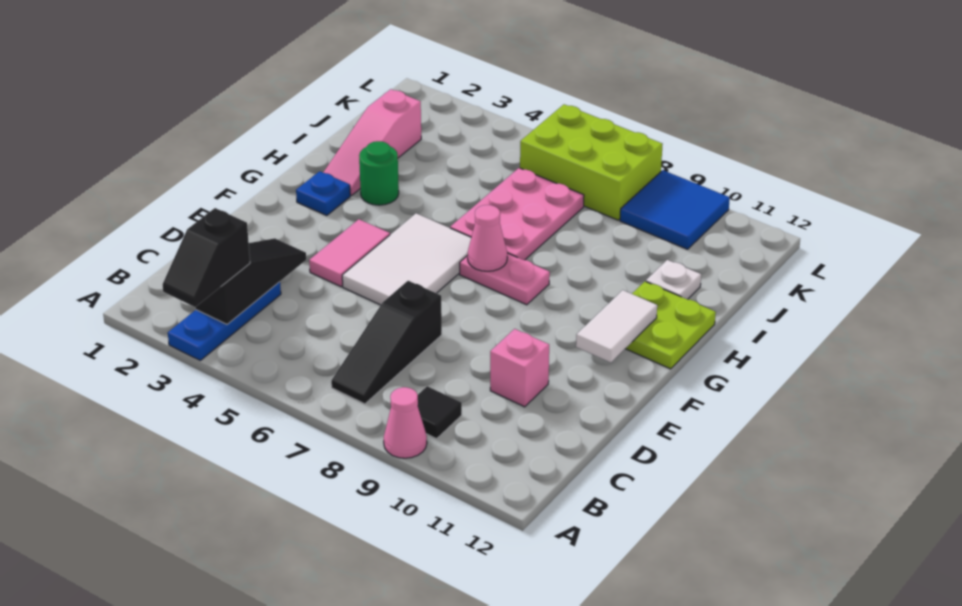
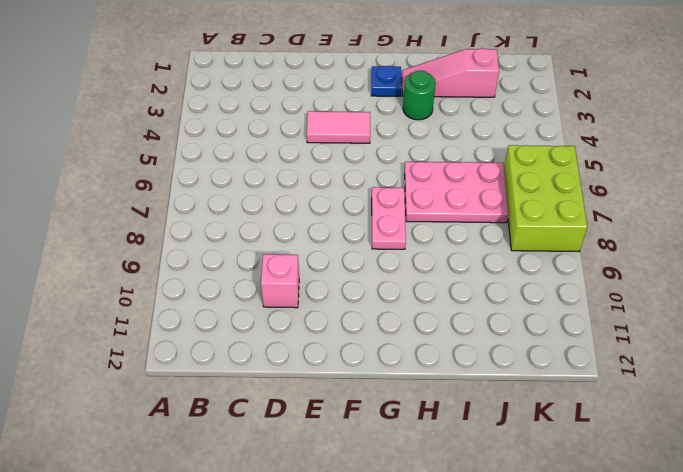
none -> blue 1x3 plate [168,282,281,360]
none -> pink 1x1 cone [384,387,427,458]
none -> black 1x3 slope [331,281,442,404]

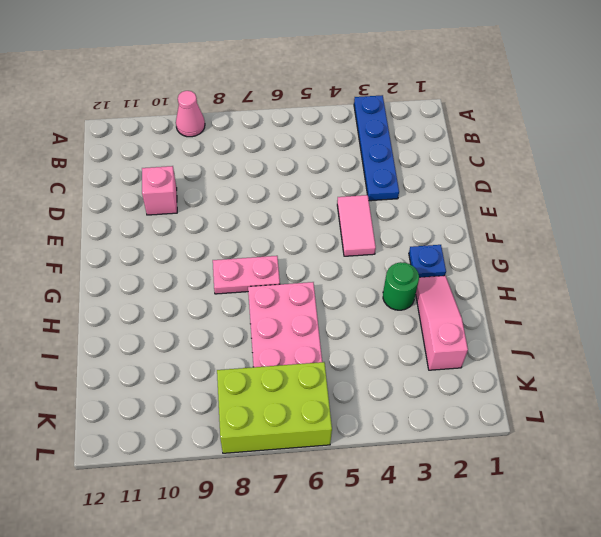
blue 1x4 plate [354,95,399,201] -> blue 1x3 plate [168,282,281,360]
none -> black 1x3 slope [331,281,442,404]
none -> black 1x1 tile [418,386,462,439]
none -> white 2x3 tile [342,213,471,305]

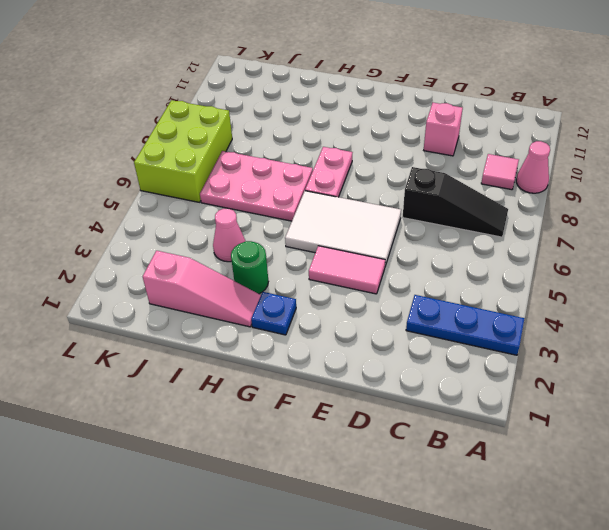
pink 1x1 tile [481,154,519,190] -> black 1x1 tile [418,386,462,439]
pink 1x1 cone [213,209,245,262] -> pink 1x1 cone moved to [468,205,507,271]
none -> lime 2x2 plate [625,281,716,369]
none -> white 1x1 plate [646,260,701,299]
none -> blue 2x2 tile [620,170,730,249]

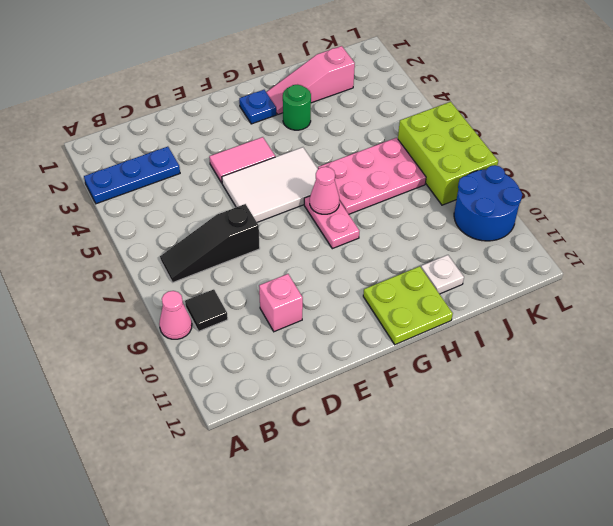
blue 2x2 round brick [454,165,522,241] -> blue 2x2 tile [620,170,730,249]
none -> black 1x3 slope [196,238,306,324]
none -> white 1x2 tile [576,290,657,363]
none -> black 1x2 slope [163,208,250,307]

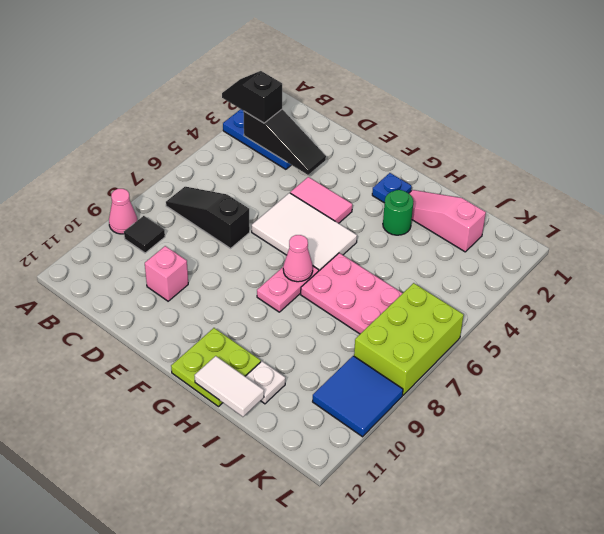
white 1x2 tile [195,356,264,417] -> white 1x2 tile moved to [576,290,657,363]

